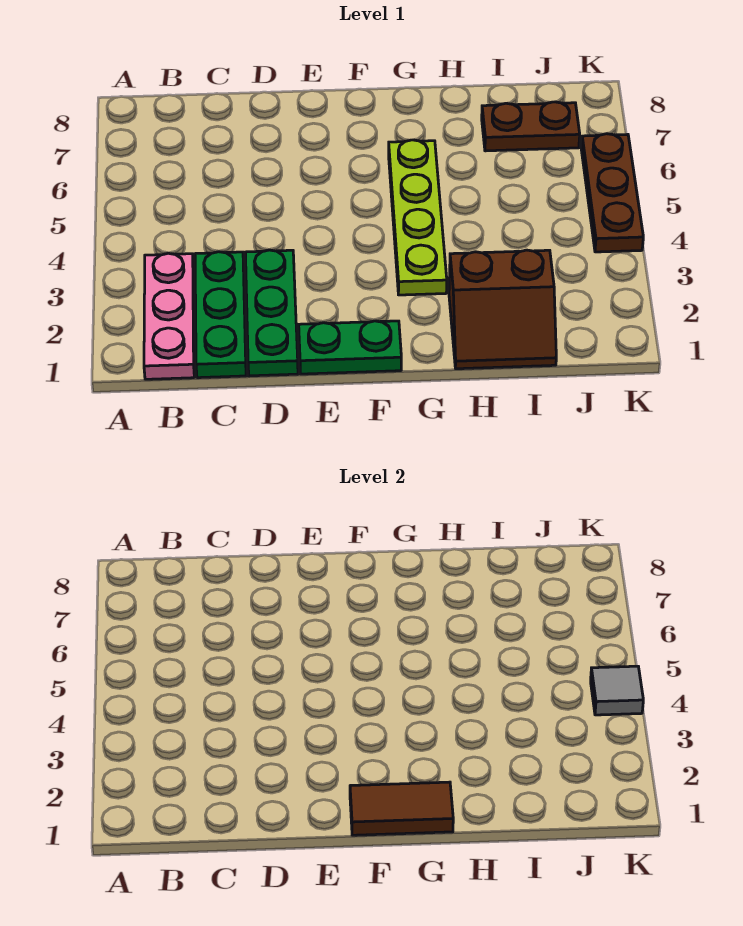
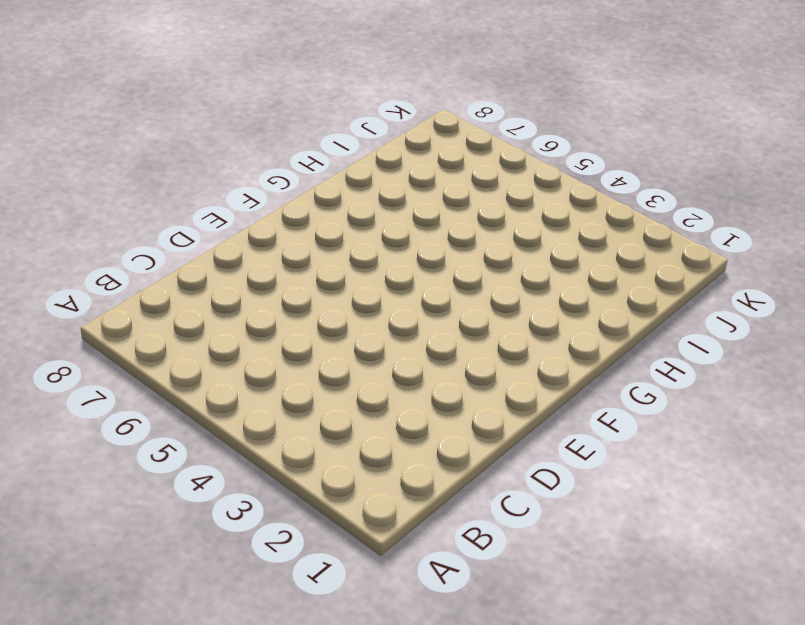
none -> pink 1x3 plate [144,253,194,379]
none -> green 1x3 plate [195,252,246,378]

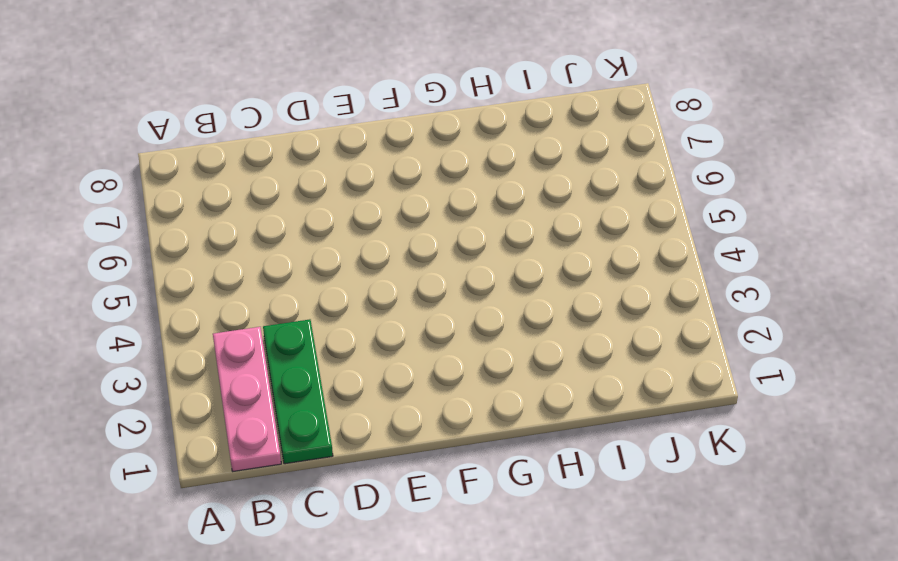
none -> green 1x3 plate [245,250,298,376]
none -> green 1x2 plate [299,321,401,374]

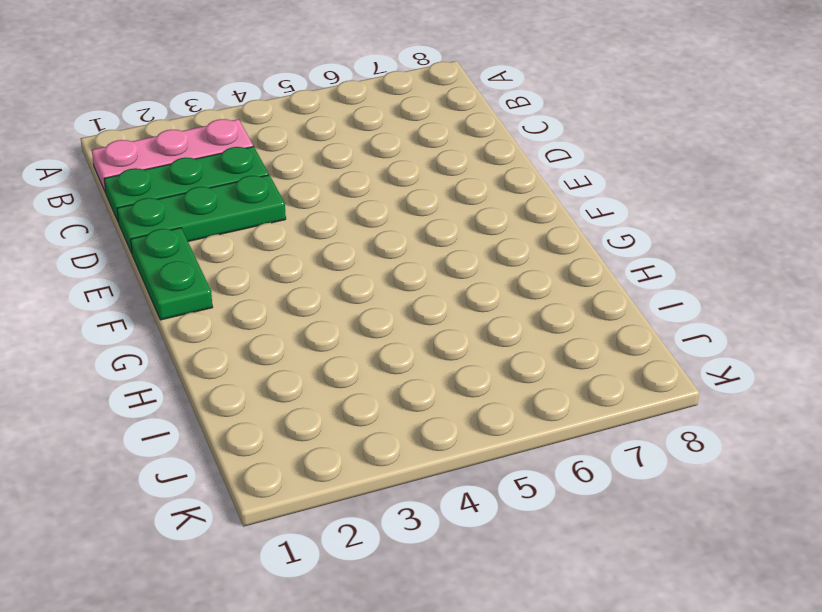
none -> lime 1x4 plate [389,140,447,295]
none -> brown 2x2 slope [449,250,556,369]

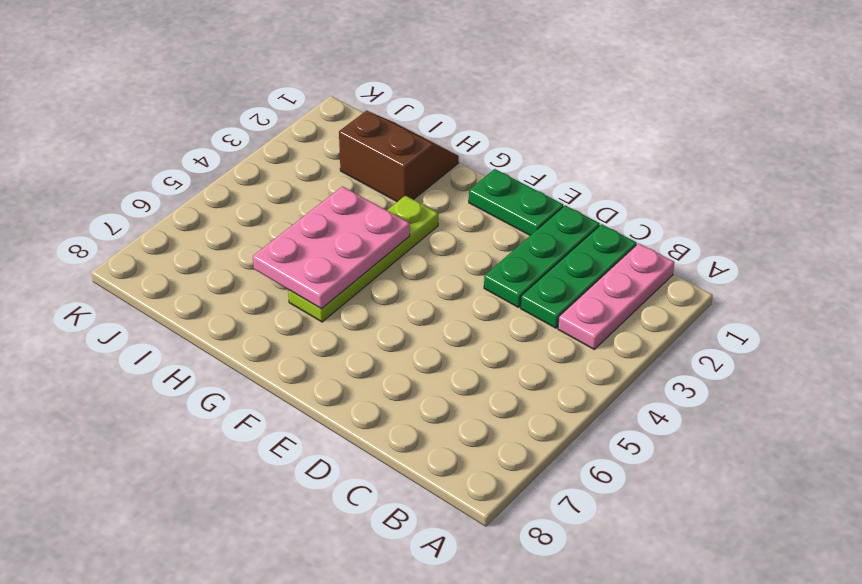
pink 2x3 plate [253,186,410,309] -> none
none -> brown 1x2 plate [482,102,580,151]
none -> brown 1x3 plate [581,134,643,252]

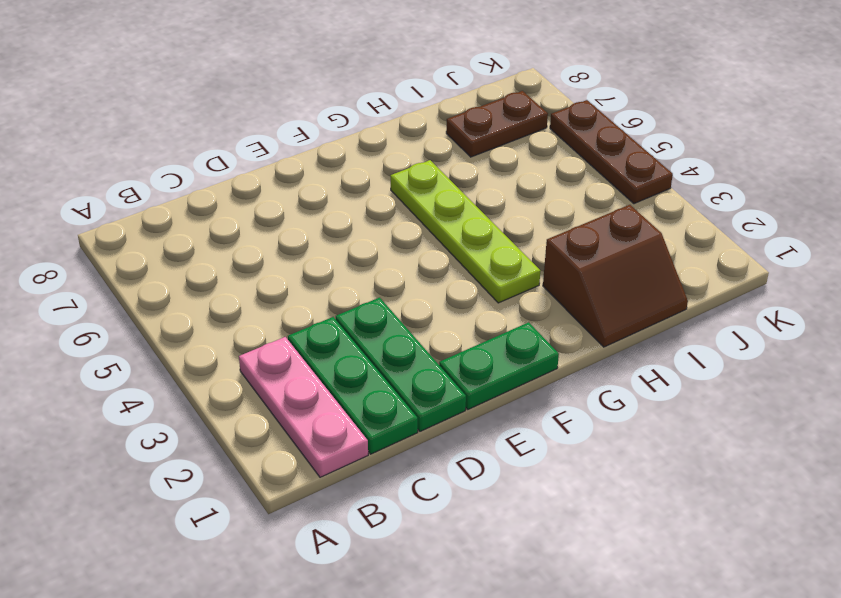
none -> brown 1x2 tile [350,782,453,835]
none -> grey 1x1 tile [591,666,643,715]

